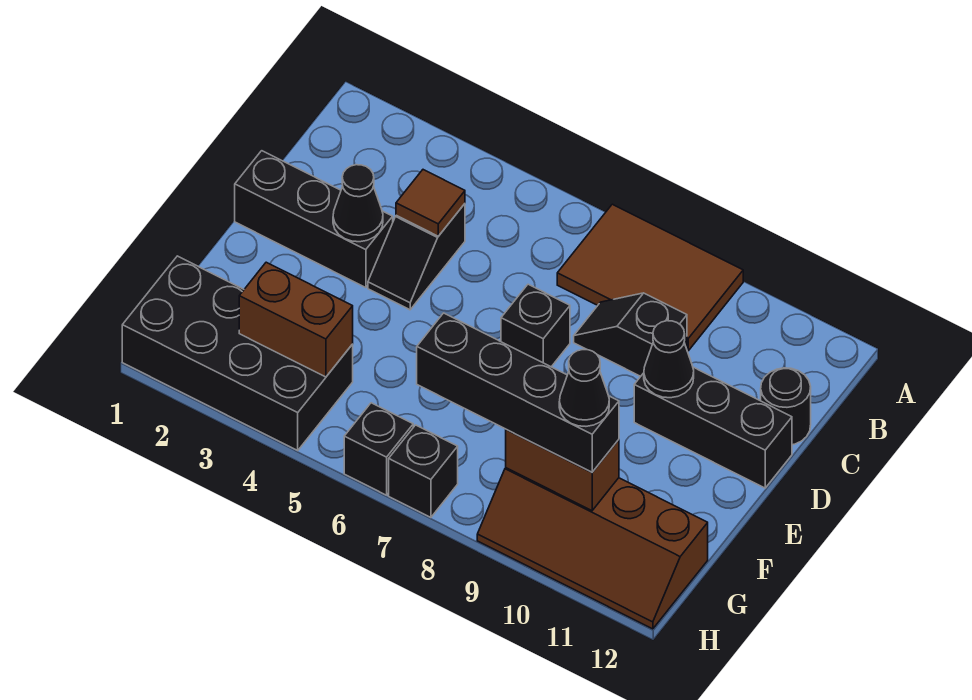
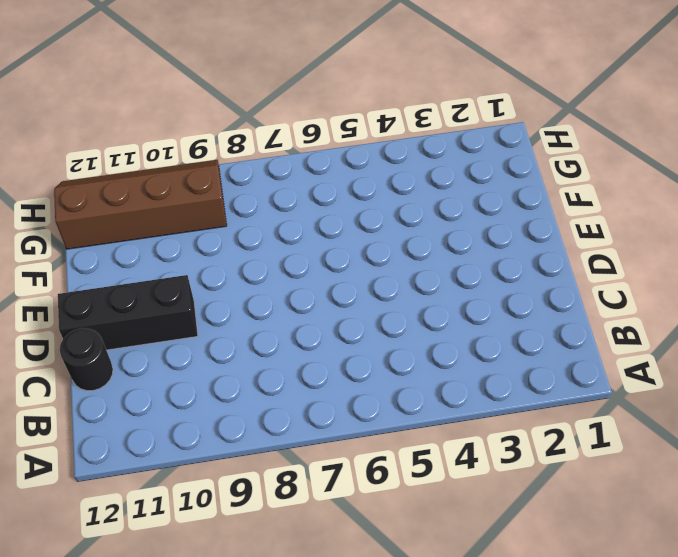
none -> brown 2x3 tile [557,204,743,351]
none -> black 1x2 slope [368,204,465,310]
none -> black 1x2 slope [574,293,687,376]

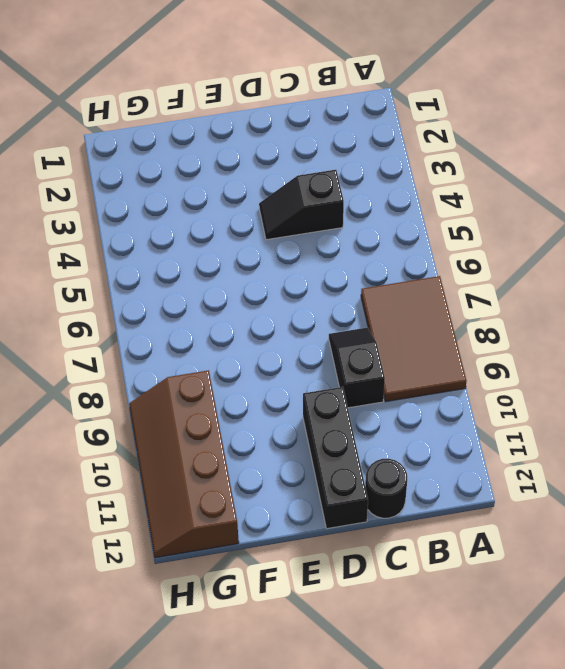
none -> black 1x3 brick [235,151,393,288]
none -> black 1x1 brick [501,284,570,367]
none -> black 2x4 brick [122,256,353,450]

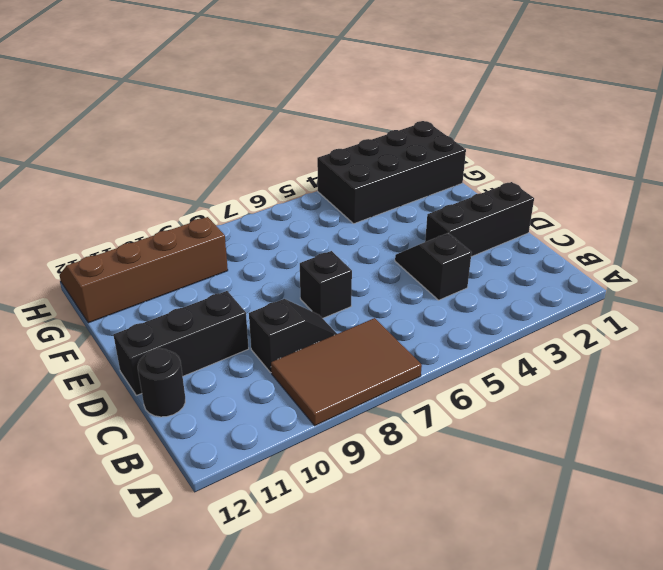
none -> black 1x1 brick [344,403,413,495]
none -> black 1x1 brick [389,425,458,517]
none -> brown 1x1 tile [396,170,465,236]

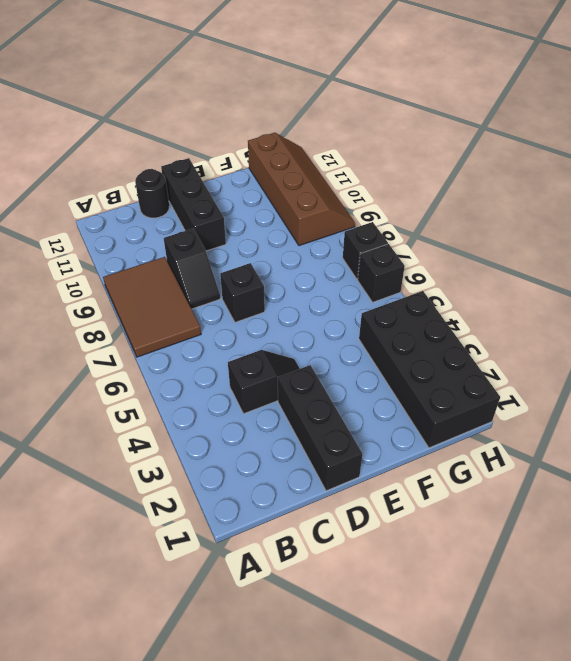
none -> brown 1x1 tile [396,170,465,236]
none -> black 1x1 cone [333,165,383,242]
none -> black 1x1 cone [644,321,694,398]

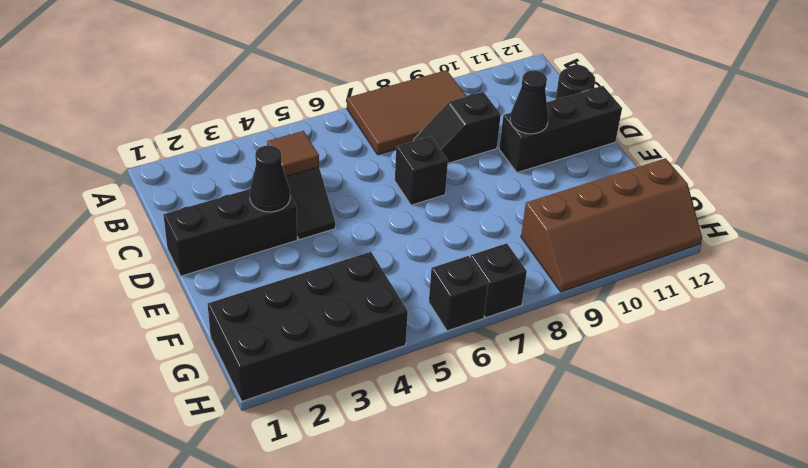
none -> brown 1x2 brick [239,262,353,377]
none -> brown 1x2 brick [506,429,619,511]
none -> black 1x4 brick [417,313,619,472]

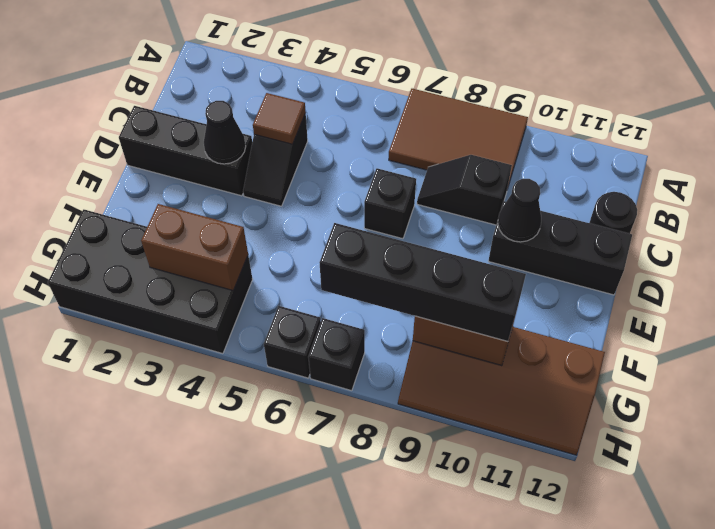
none -> black 1x1 cone [559,350,609,426]

